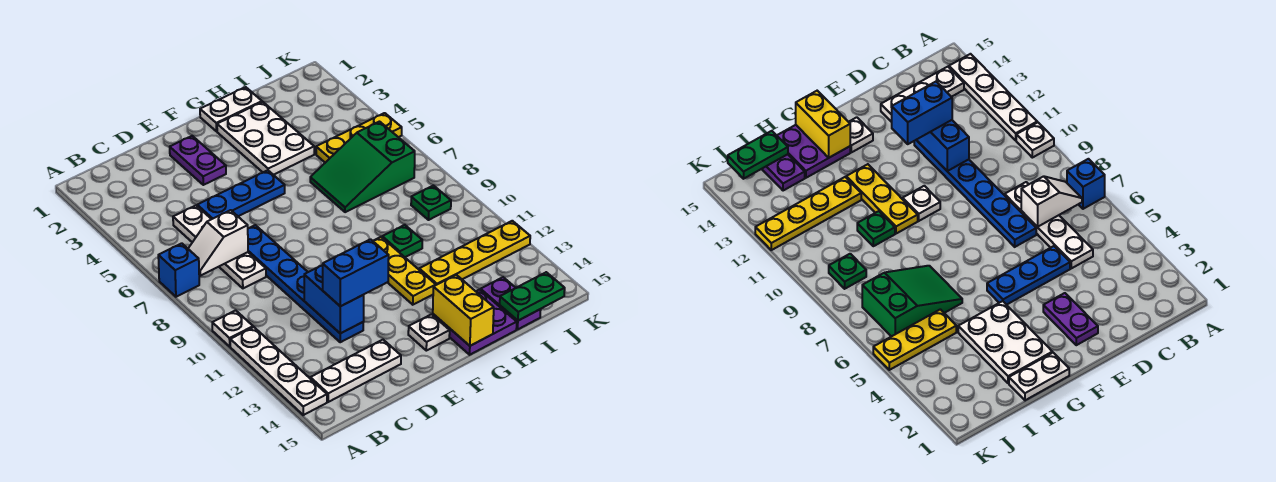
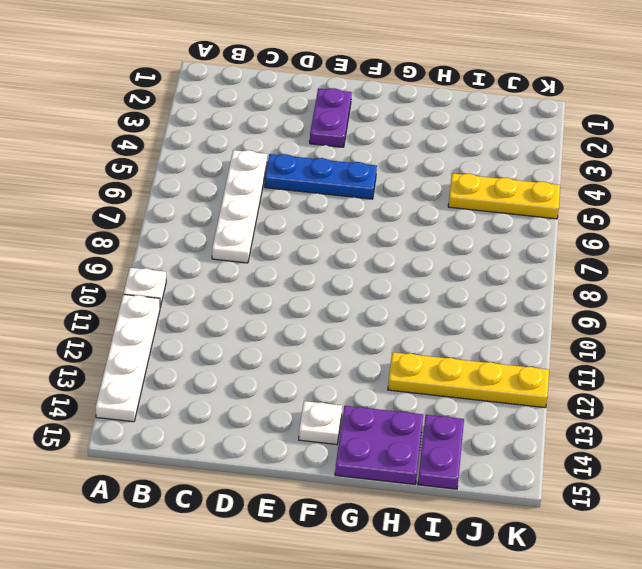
none -> blue 1x1 brick [158,243,199,297]
none -> white 1x3 plate [310,340,401,402]
none -> blue 1x6 plate [248,225,363,342]

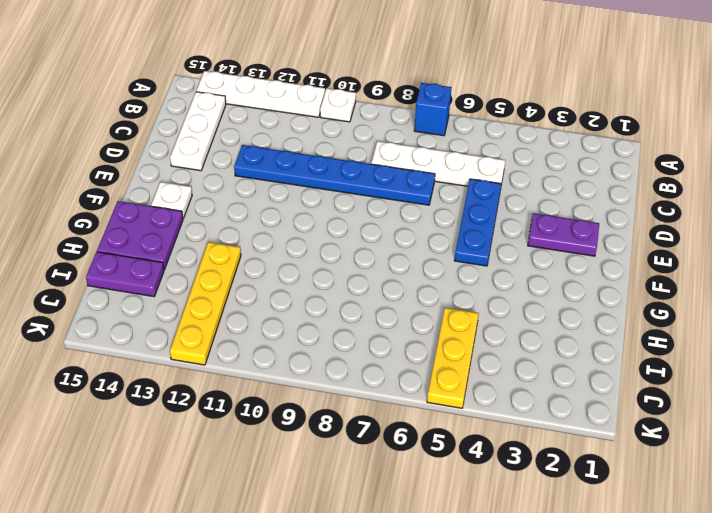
none -> white 1x1 plate [903,186,940,221]
none -> white 1x2 plate [200,87,262,131]
none -> white 2x3 plate [217,102,314,175]

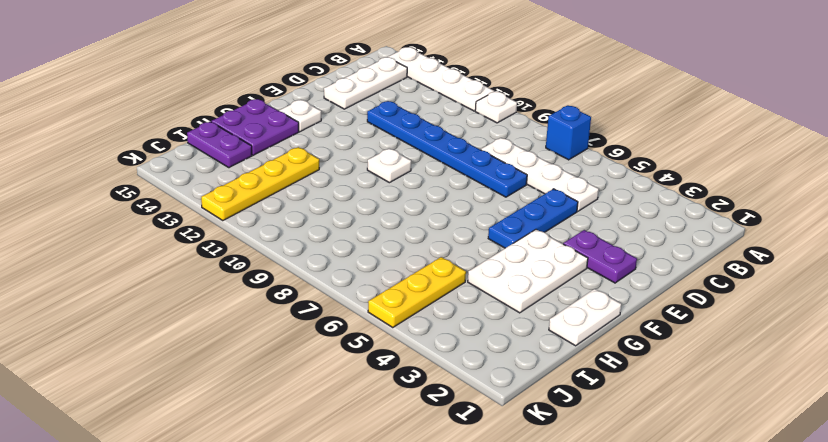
white 2x3 plate [468,229,588,313] -> white 2x3 plate turned to [217,102,314,175]
none -> yellow 1x3 plate [373,237,436,305]
none -> green 2x3 slope [310,122,415,212]
none -> green 1x1 plate [382,225,422,257]

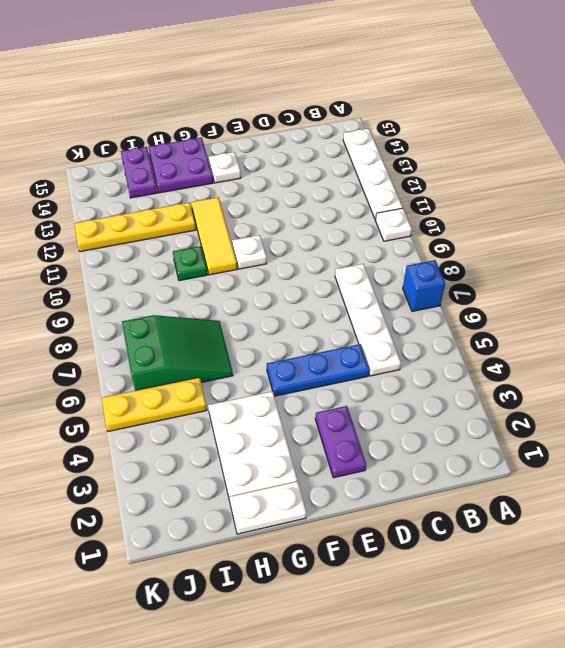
yellow 1x3 tile [191,197,237,275] -> yellow 1x3 plate [373,237,436,305]
none -> white 1x3 plate [310,340,401,402]
none -> blue 1x6 plate [248,225,363,342]
none -> green 1x1 plate [411,185,451,220]

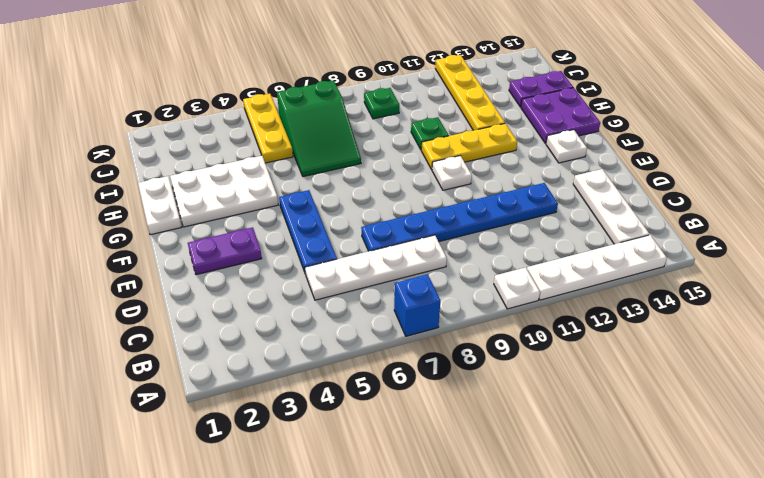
none -> white 1x2 slope [188,210,248,276]
none -> blue 1x2 brick [304,265,364,333]
none -> yellow 1x2 brick [433,275,494,346]

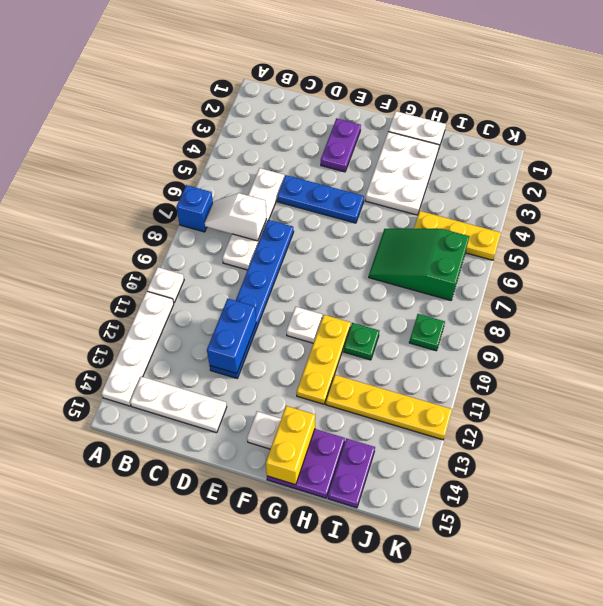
none -> green 1x2 plate [500,272,565,321]
none -> blue 1x2 brick [323,239,389,306]

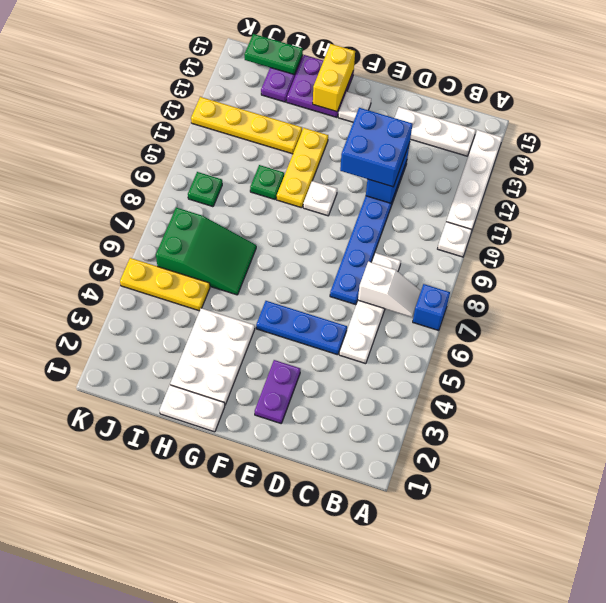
blue 2x2 brick [340,108,413,187] -> blue 1x2 brick [323,239,389,306]

